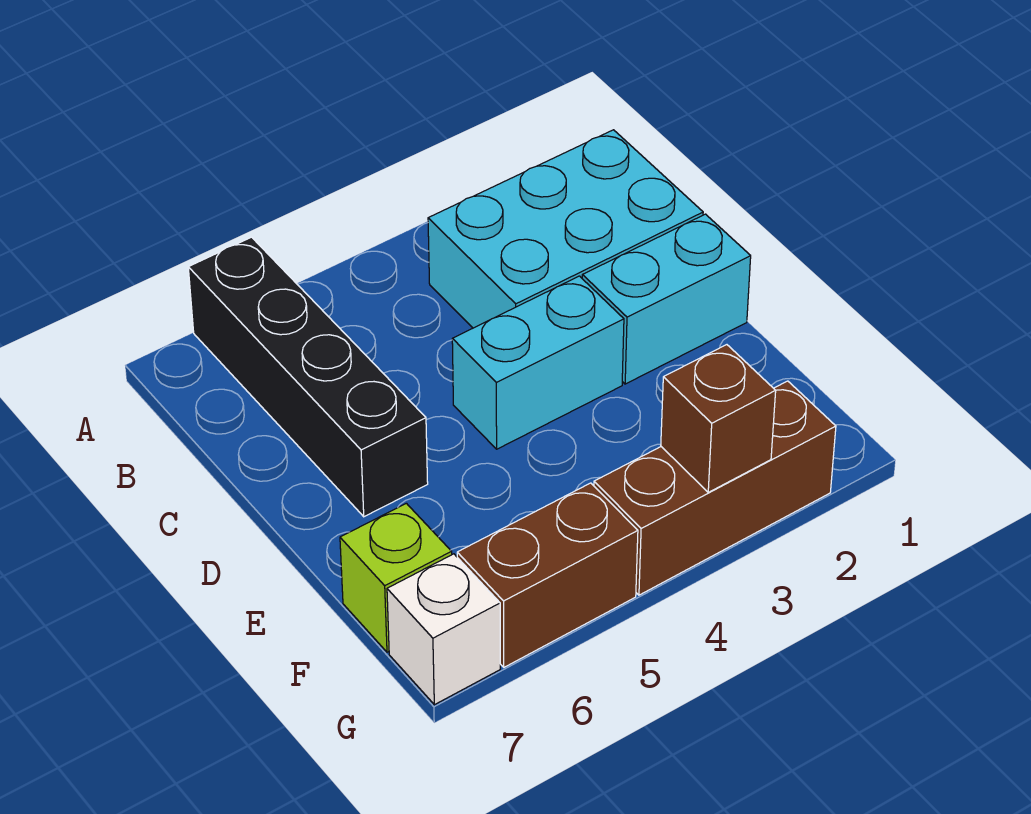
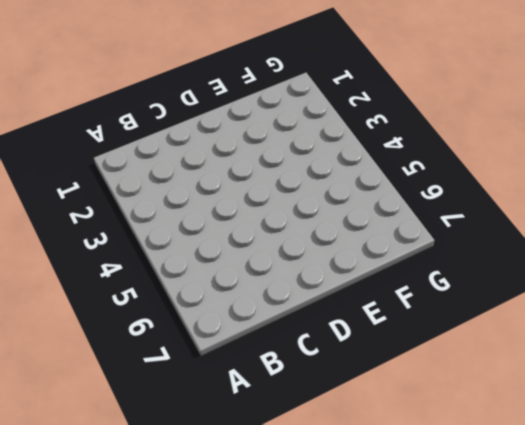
none -> black 1x4 brick [188,237,428,517]
none -> cyan 2x3 brick [428,130,703,328]

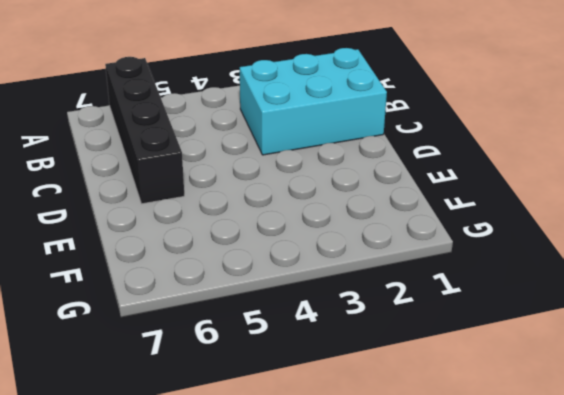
none -> cyan 1x2 brick [582,214,751,384]
none -> cyan 1x2 brick [452,276,624,449]

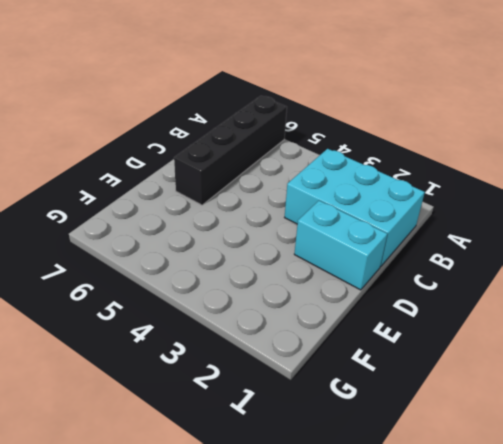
none -> cyan 1x2 brick [452,276,624,449]
none -> lime 1x1 brick [340,503,452,652]

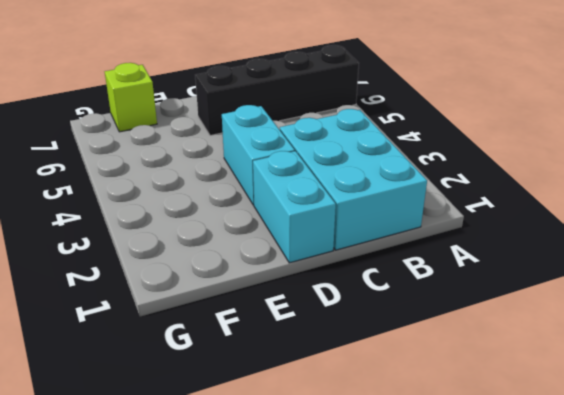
none -> brown 1x3 brick [594,381,836,595]
none -> brown 1x2 brick [457,483,638,667]

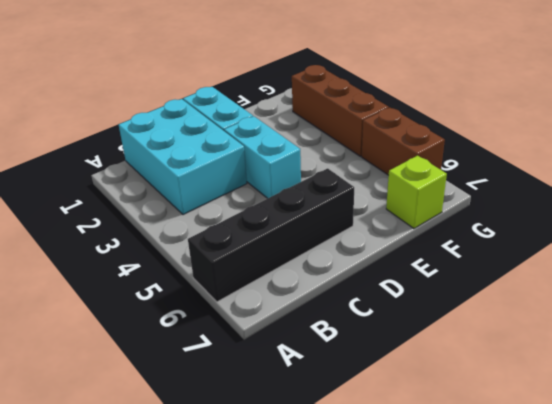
none -> white 1x1 brick [387,554,500,705]
none -> brown 1x1 brick [661,345,776,492]

